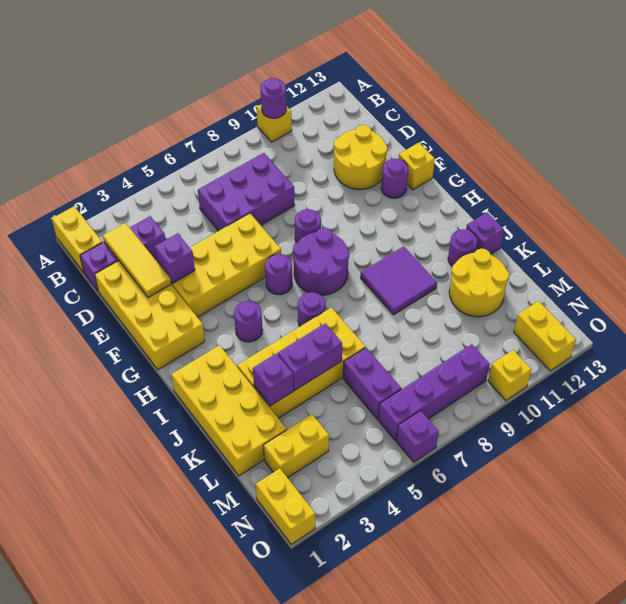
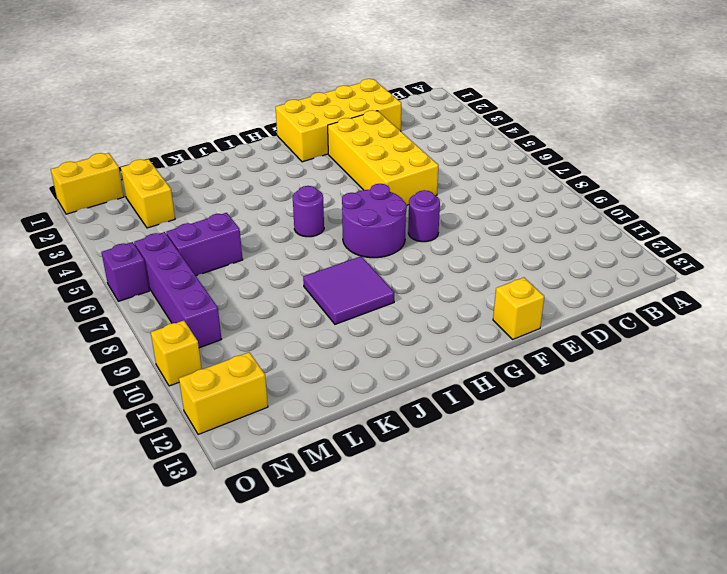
none -> yellow 1x2 brick [52,206,102,273]
none -> yellow 1x1 brick [257,105,292,142]
none -> purple 1x3 brick [80,216,165,291]
none -> purple 2x3 brick [198,153,295,231]

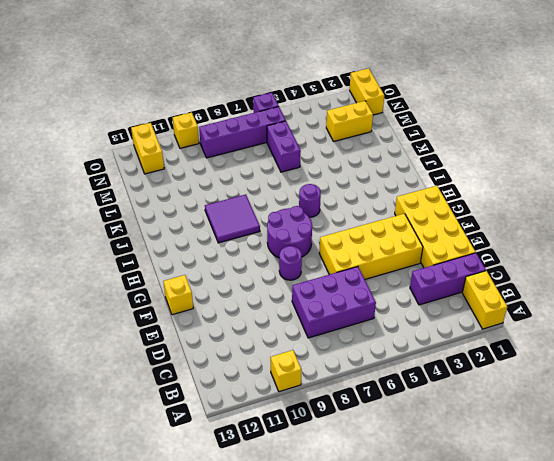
none -> yellow 2x2 round brick [334,125,387,189]
none -> purple 1x1 round brick [381,159,408,198]
none -> purple 1x1 round brick [265,254,292,295]
none -> purple 1x1 round brick [234,301,263,342]

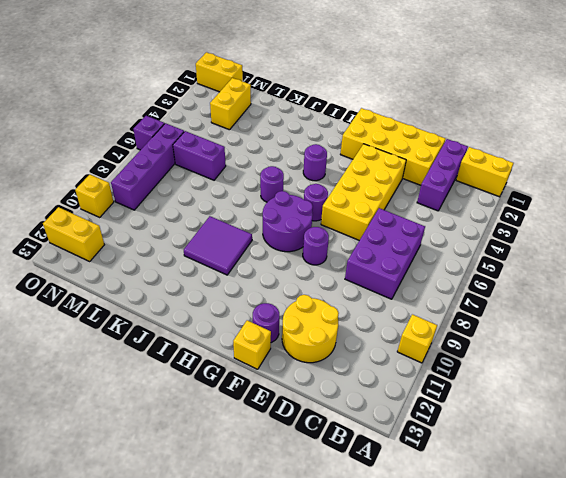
none -> yellow 2x4 brick [171,345,286,476]
none -> yellow 2x4 brick [237,307,365,418]
none -> purple 1x1 round brick [448,229,477,266]
none -> purple 1x1 brick [466,212,504,254]

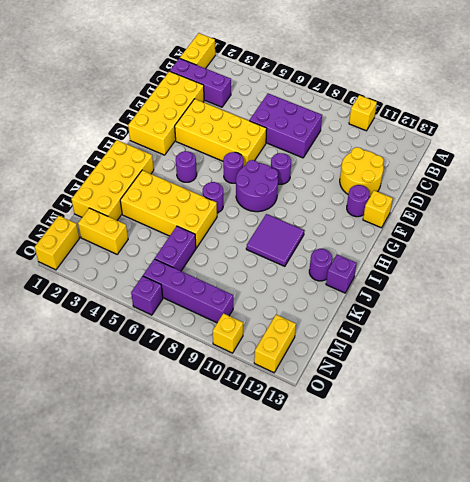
none -> yellow 2x2 round brick [449,249,509,317]
none -> purple 1x1 round brick [261,78,286,118]
none -> yellow 1x3 tile [103,223,171,298]
none -> purple 1x1 brick [155,233,195,284]

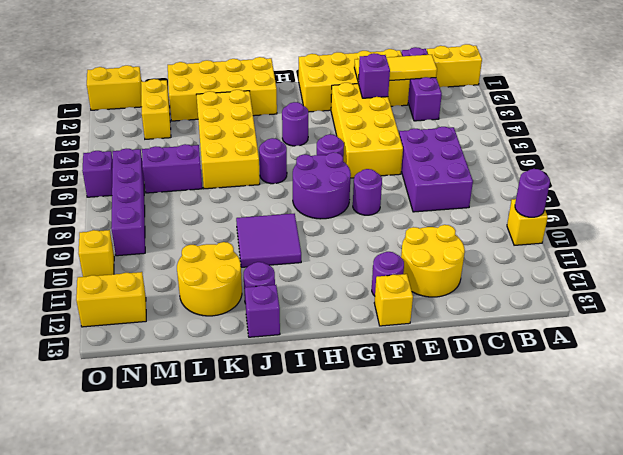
none -> purple 1x1 brick [253,353,294,406]
none -> purple 1x2 brick [278,323,342,390]

